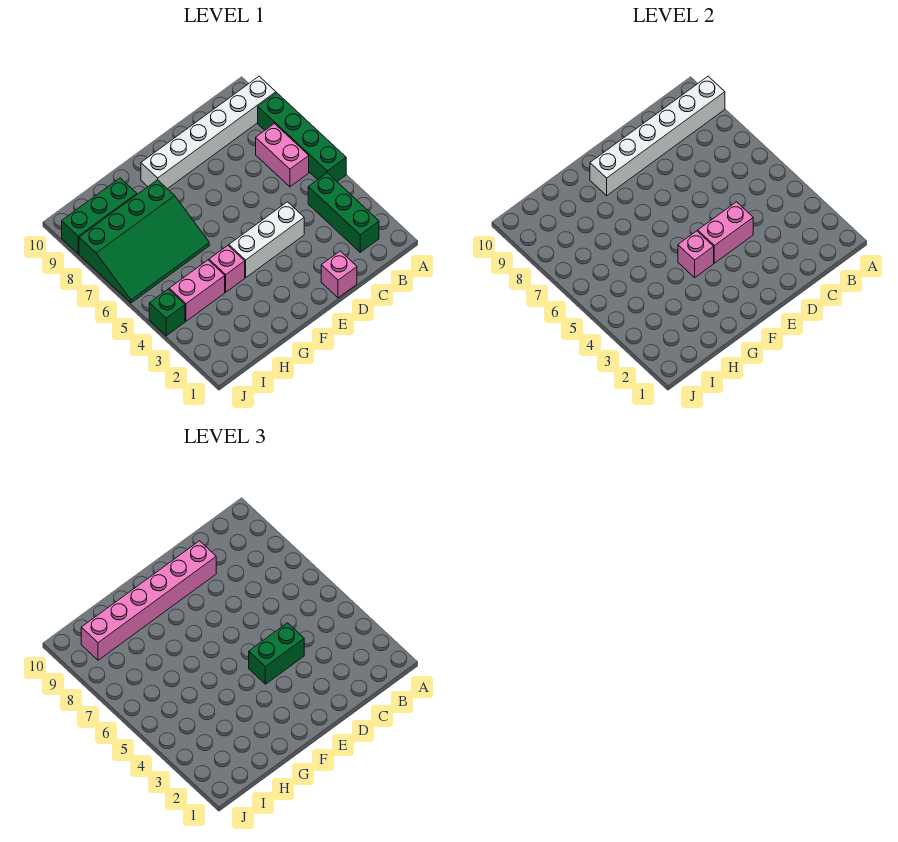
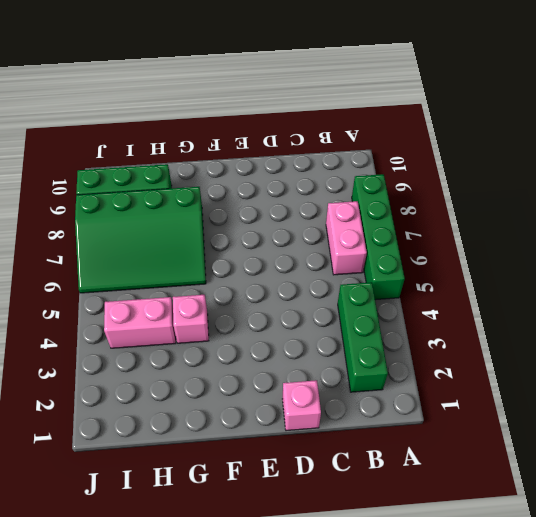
none -> white 1x6 brick [141,76,276,189]
none -> white 1x3 brick [229,202,304,278]
none -> green 1x1 brick [149,289,185,336]

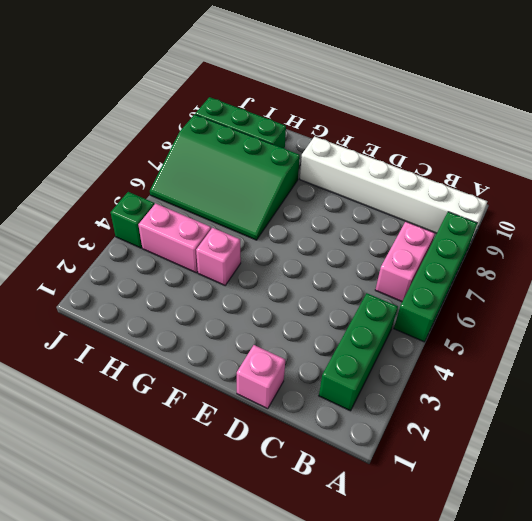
none -> white 1x3 brick [229,202,304,278]
none -> white 1x6 brick [590,76,725,196]
none -> pink 1x2 brick [698,202,753,263]

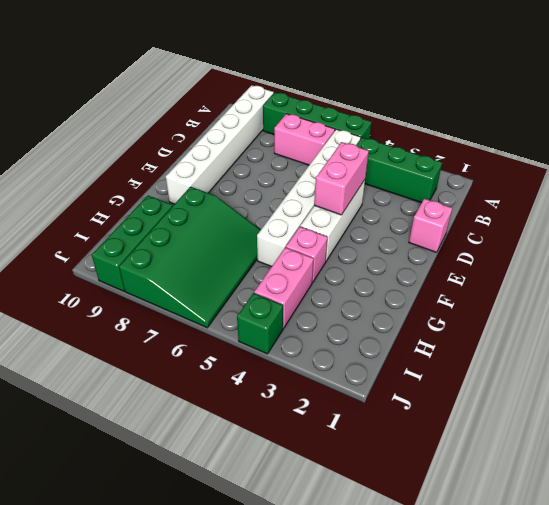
white 1x6 brick [257,129,361,267] -> white 1x6 brick moved to [590,76,725,196]
none -> pink 1x1 brick [678,231,714,278]
none -> green 1x2 brick [249,623,304,684]
none -> pink 1x6 brick [81,541,216,660]

